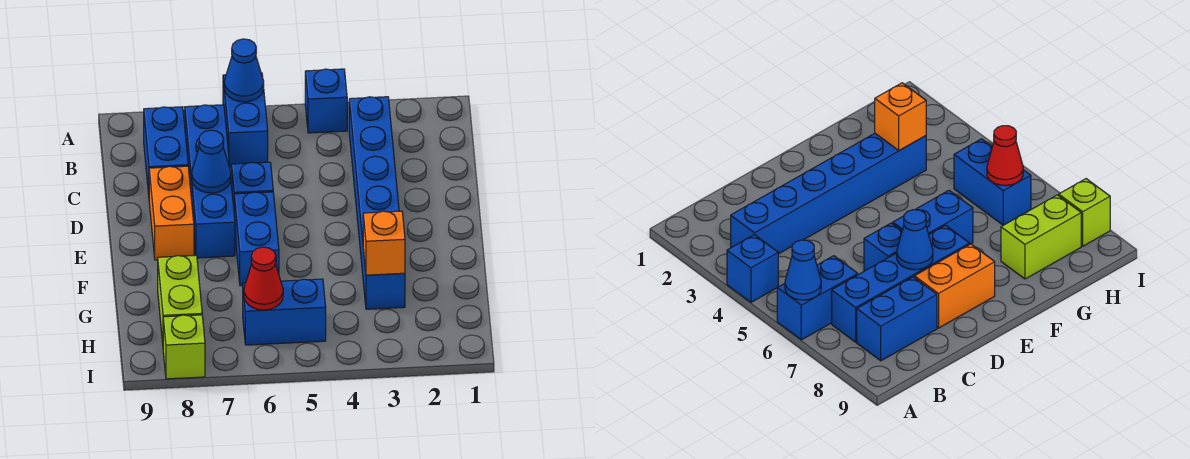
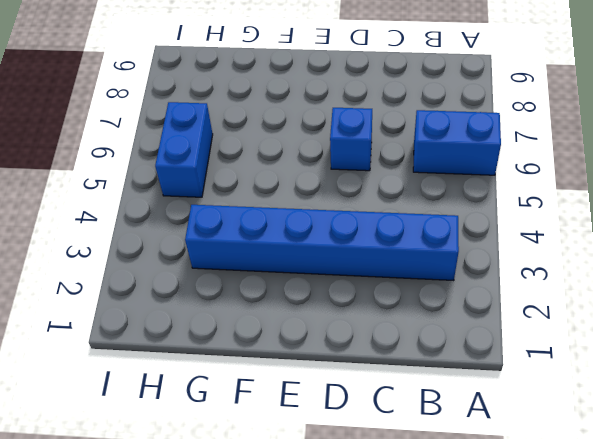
none -> blue 1x1 brick [305,69,347,133]
none -> blue 1x4 brick [185,105,235,258]
none -> blue 1x2 brick [144,107,188,194]

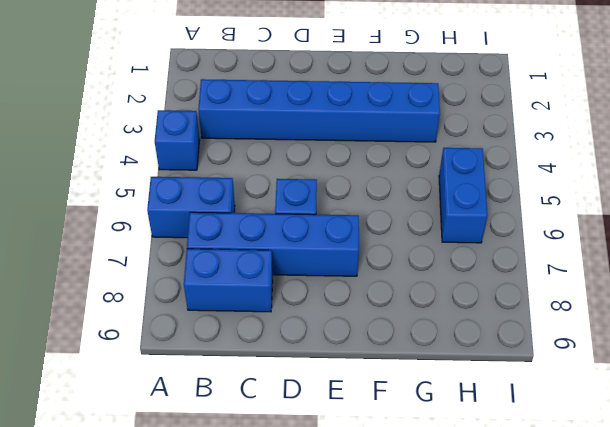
none -> orange 1x2 brick [149,166,194,260]
none -> blue 1x2 brick [234,192,279,286]
none -> lime 1x2 brick [158,255,202,343]

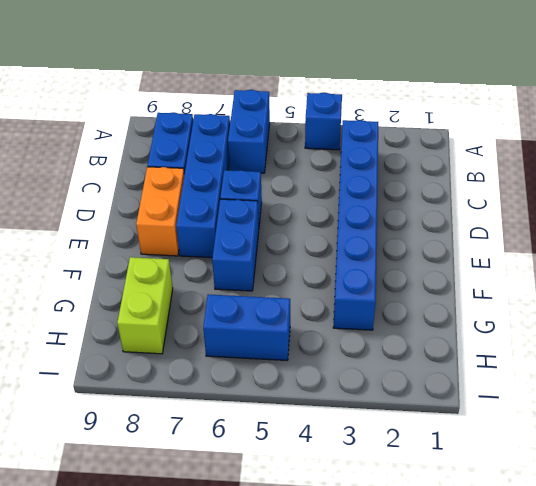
none -> lime 1x1 brick [163,315,205,379]
none -> blue 1x1 cone [224,39,264,102]
none -> blue 1x1 cone [192,130,231,193]

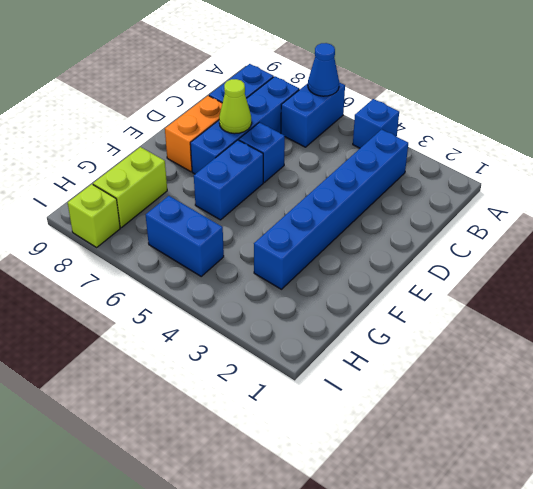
lime 1x1 cone [219,79,252,134] -> blue 1x1 cone [192,130,231,193]
none -> orange 1x1 brick [363,211,405,275]
none -> red 1x1 cone [244,247,283,310]

